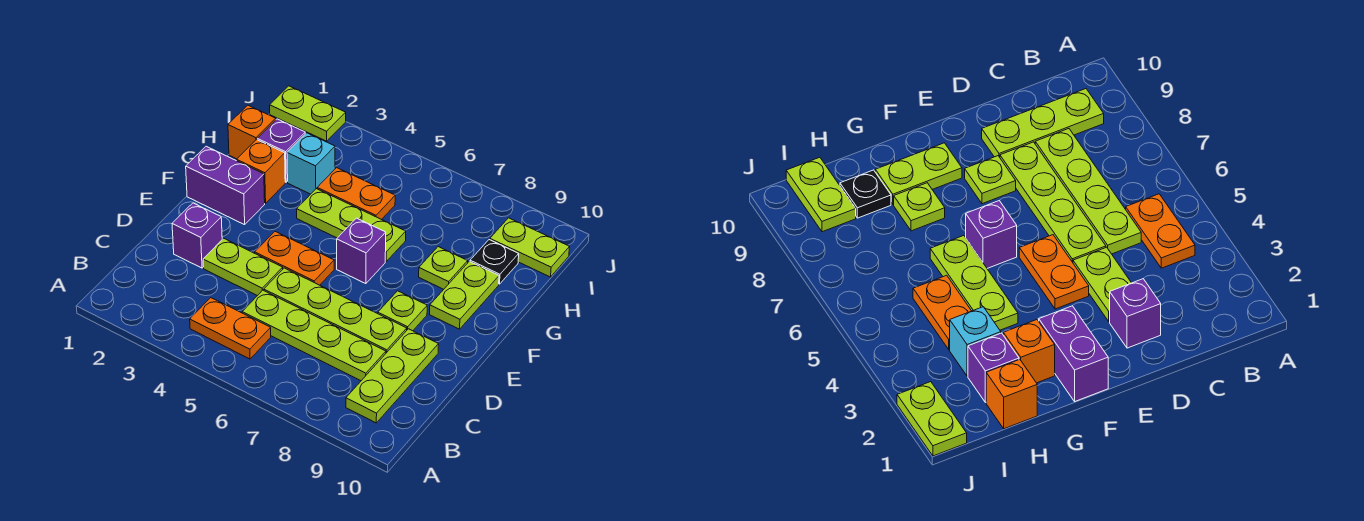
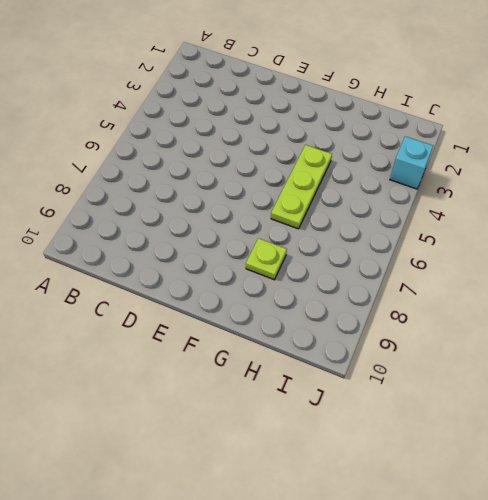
cyan 1x1 brick [390,136,433,189] -> cyan 1x1 brick moved to [287,133,335,194]
none -> orange 1x2 plate [190,298,271,359]
none -> lime 1x3 plate [346,329,439,423]
none -> lime 1x4 plate [242,290,386,381]

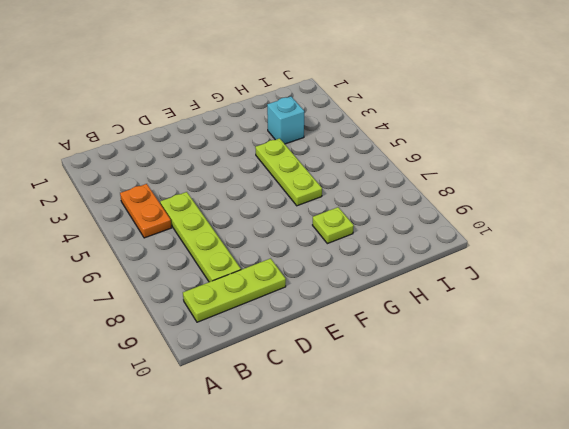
none -> purple 1x1 brick [172,203,222,268]
none -> lime 1x2 plate [203,238,283,296]
none -> lime 1x4 plate [264,268,407,353]

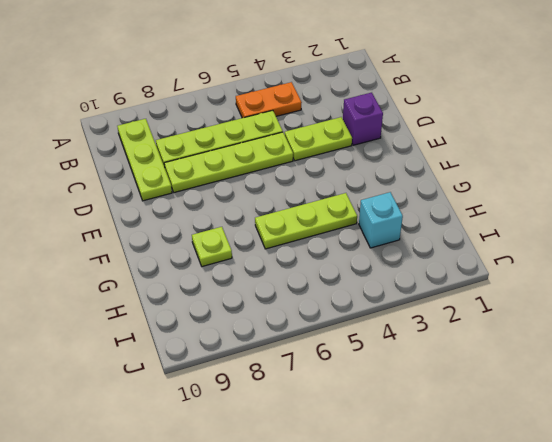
none -> orange 1x2 plate [255,232,334,285]
none -> lime 1x1 plate [378,291,427,331]
none -> purple 1x2 brick [186,146,265,225]

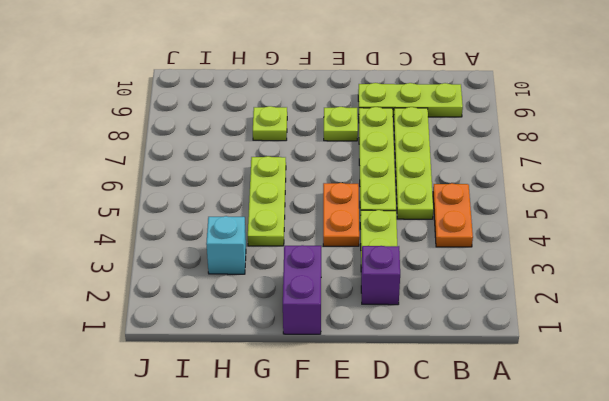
none -> purple 1x1 brick [337,218,386,284]
none -> lime 1x2 plate [430,261,499,329]
none -> orange 1x1 brick [237,140,285,203]

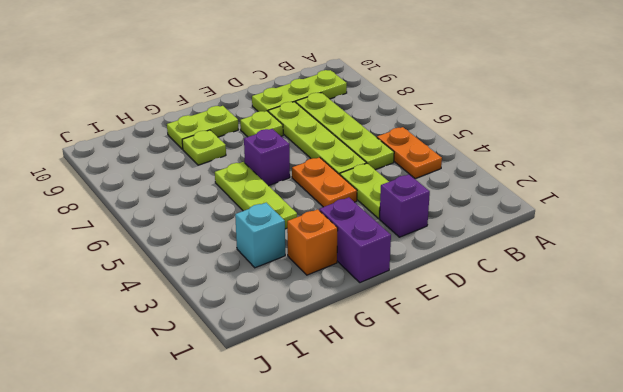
none -> orange 1x1 brick [228,105,276,159]
none -> purple 1x1 brick [257,119,305,182]
none -> orange 1x2 plate [317,168,395,220]

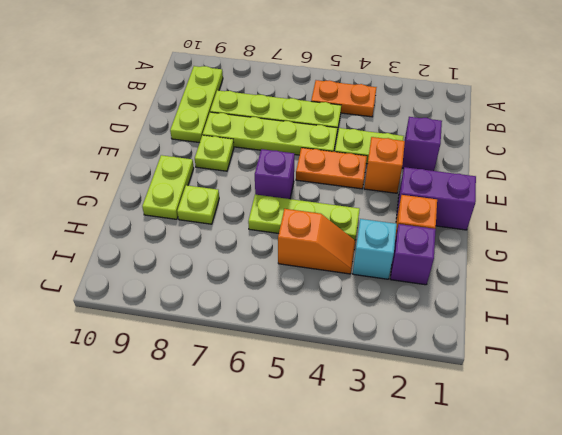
orange 1x1 brick [364,137,405,193] -> orange 1x1 brick moved to [228,105,276,159]
orange 1x2 slope [278,209,355,274] -> orange 1x2 plate [317,168,395,220]
none -> black 1x1 plate [470,240,519,284]
none -> lime 1x2 plate [490,218,569,277]
none -> lime 1x2 plate [270,86,346,141]

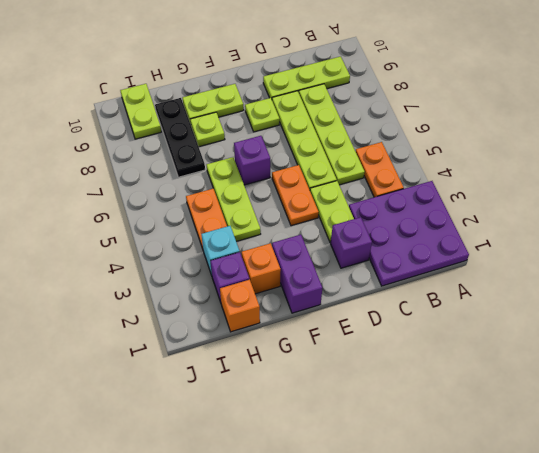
purple 3x3 plate [349,181,469,286] -> none
black 1x3 plate [155,98,205,177] -> black 1x1 plate [470,240,519,284]
none -> lime 1x2 plate [270,86,346,141]

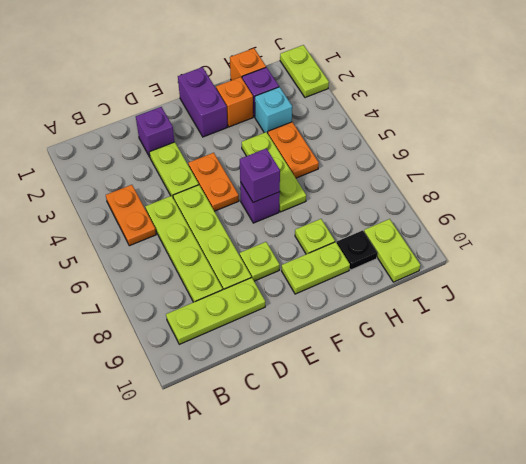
purple 1x1 brick [240,148,280,203] -> none

